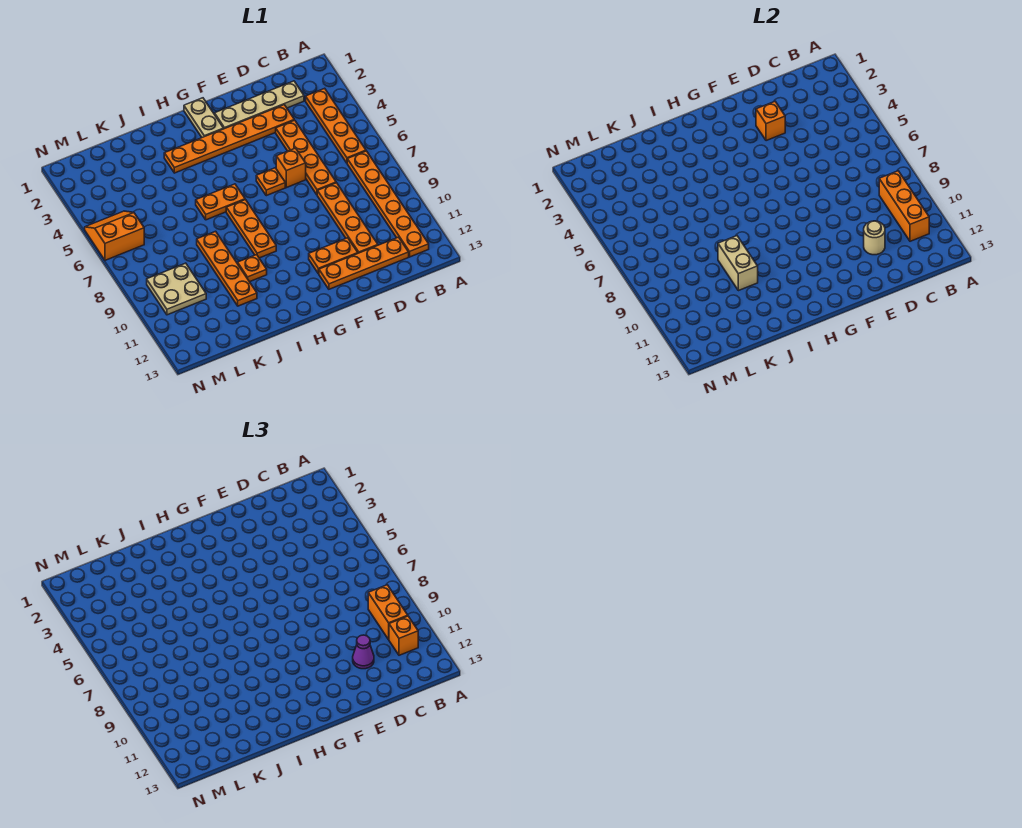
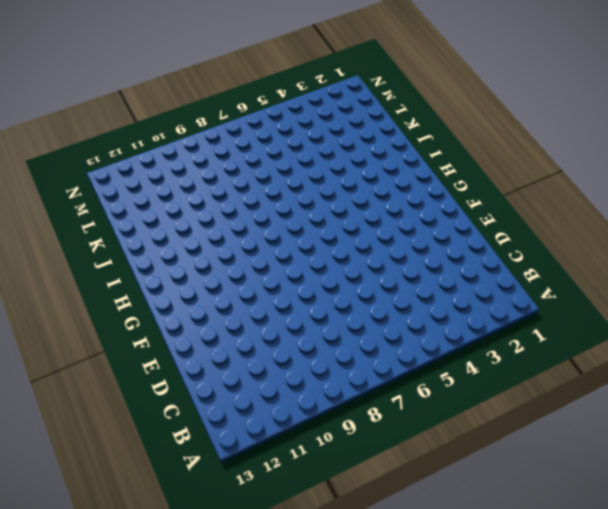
none -> orange 1x4 plate [306,88,366,163]
none -> orange 1x6 plate [347,151,429,257]
none -> tan 1x4 plate [215,81,304,129]

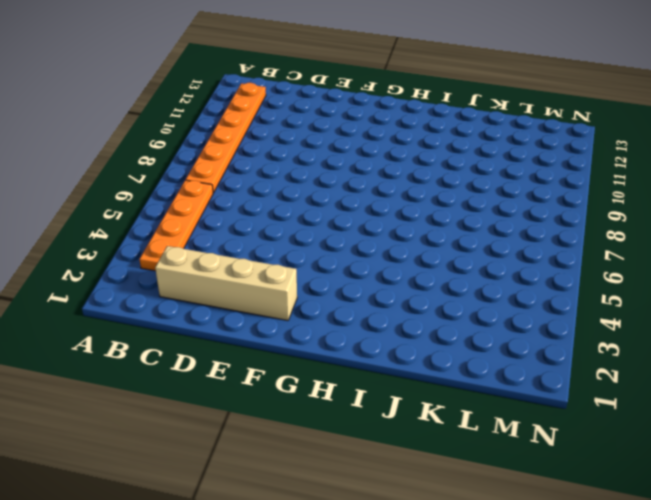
tan 1x4 brick [155,246,297,321] -> tan 1x4 plate [215,81,304,129]
none -> orange 1x4 plate [319,237,409,289]
none -> orange 1x6 plate [164,105,294,173]
none -> orange 1x4 plate [276,120,336,195]

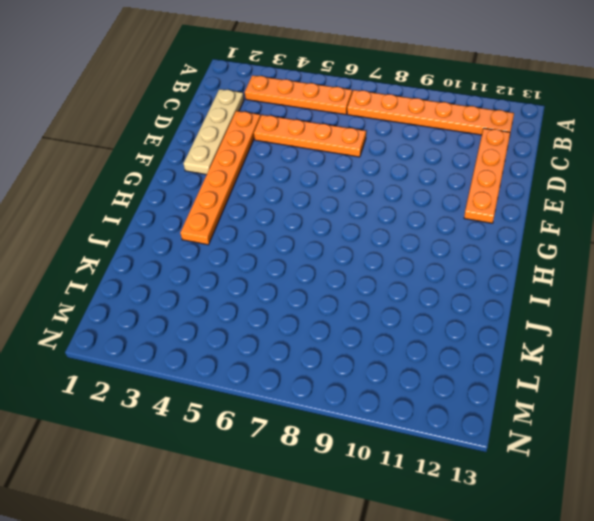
none -> orange 1x4 plate [317,183,378,253]
none -> orange 1x1 brick [276,148,306,188]
none -> orange 1x2 plate [309,238,358,274]

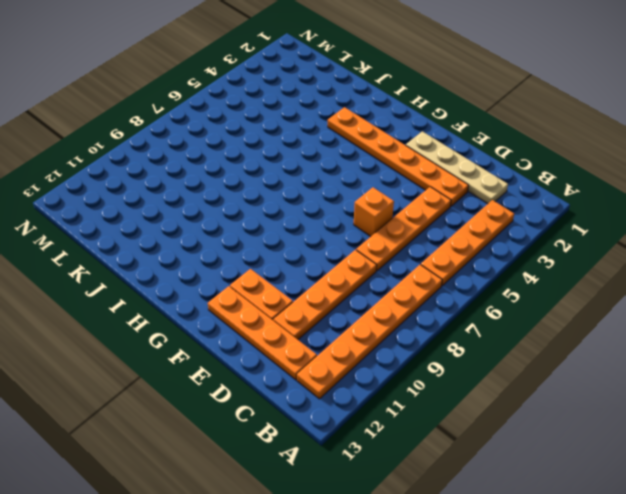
none -> orange 1x1 plate [256,168,285,196]
none -> tan 1x2 plate [184,98,223,137]
none -> orange 1x2 plate [196,184,245,220]

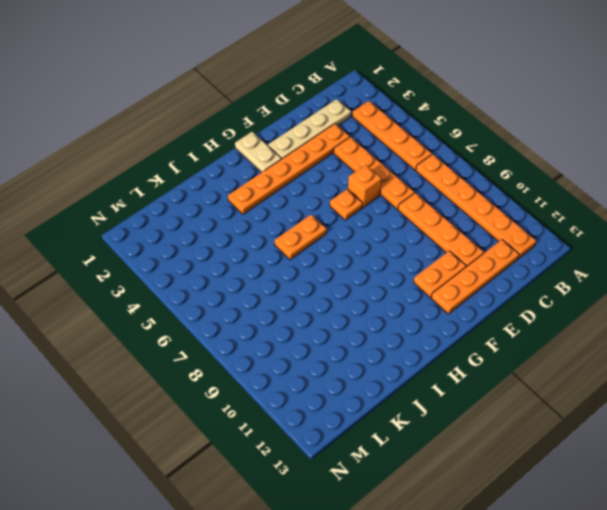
none -> orange 1x3 plate [226,200,276,258]
none -> orange 1x1 plate [238,255,267,282]
none -> orange 1x4 plate [197,231,257,306]

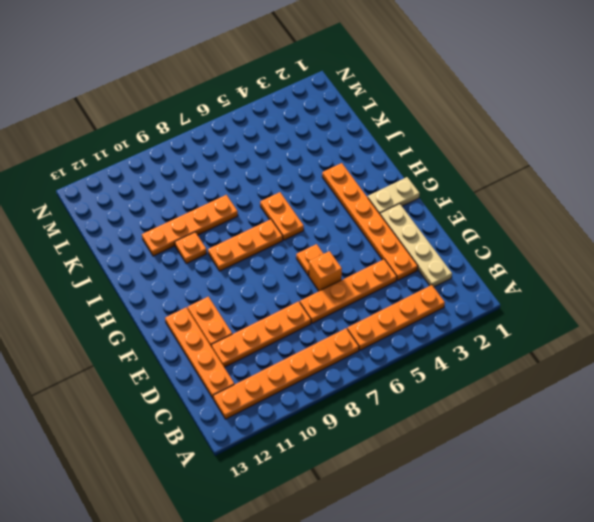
none -> tan 2x2 plate [147,263,206,315]
none -> orange 2x2 slope [85,211,144,260]
none -> orange 1x3 brick [879,171,929,241]

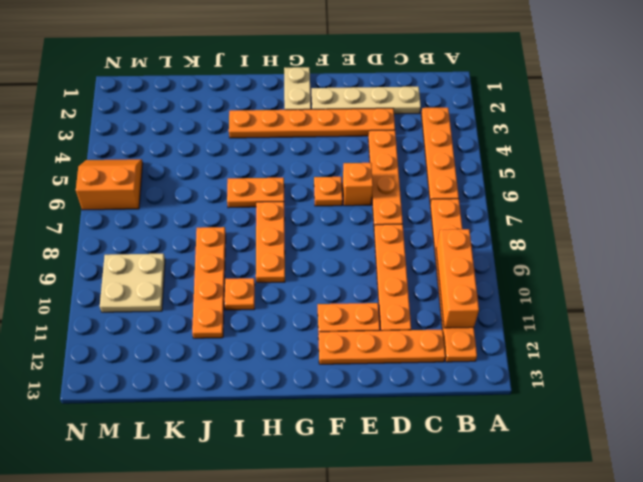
none -> tan 1x1 round brick [864,221,885,255]
none -> orange 1x1 brick [756,102,785,141]
none -> tan 1x2 brick [718,236,758,291]

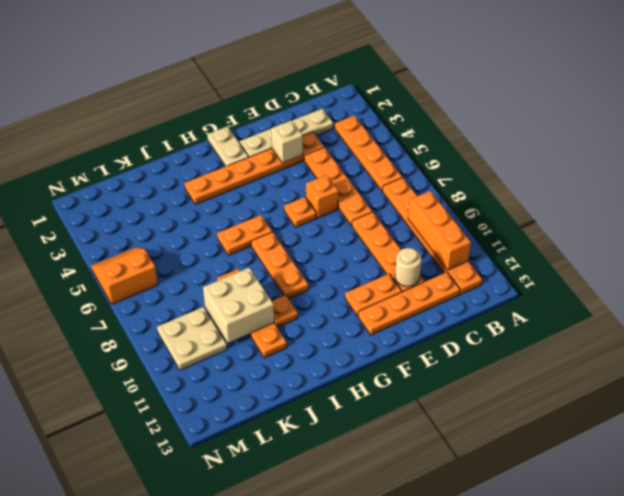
tan 1x1 brick [271,120,303,163] -> orange 1x1 brick [756,102,785,141]
tan 2x2 brick [203,268,274,343] -> tan 1x2 brick [718,236,758,291]
none -> orange 1x2 brick [368,585,408,640]
none -> orange 1x1 brick [389,616,418,655]
none -> purple 1x1 cone [353,635,374,669]

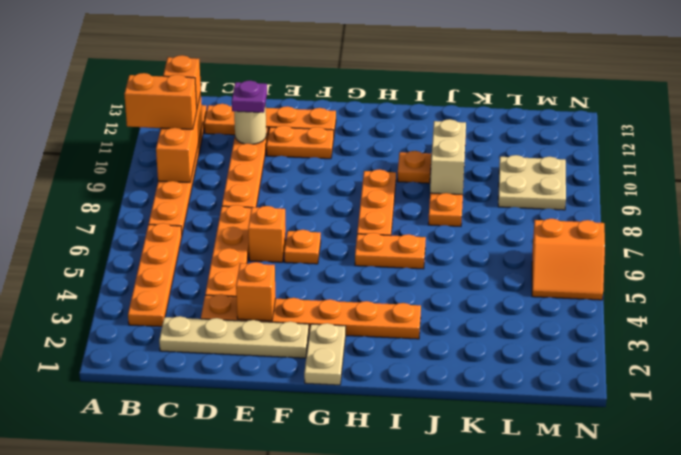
orange 1x2 brick [124,73,197,129] -> orange 1x2 brick turned to [368,585,408,640]
purple 1x1 plate [232,81,267,113] -> purple 1x1 cone [353,635,374,669]

